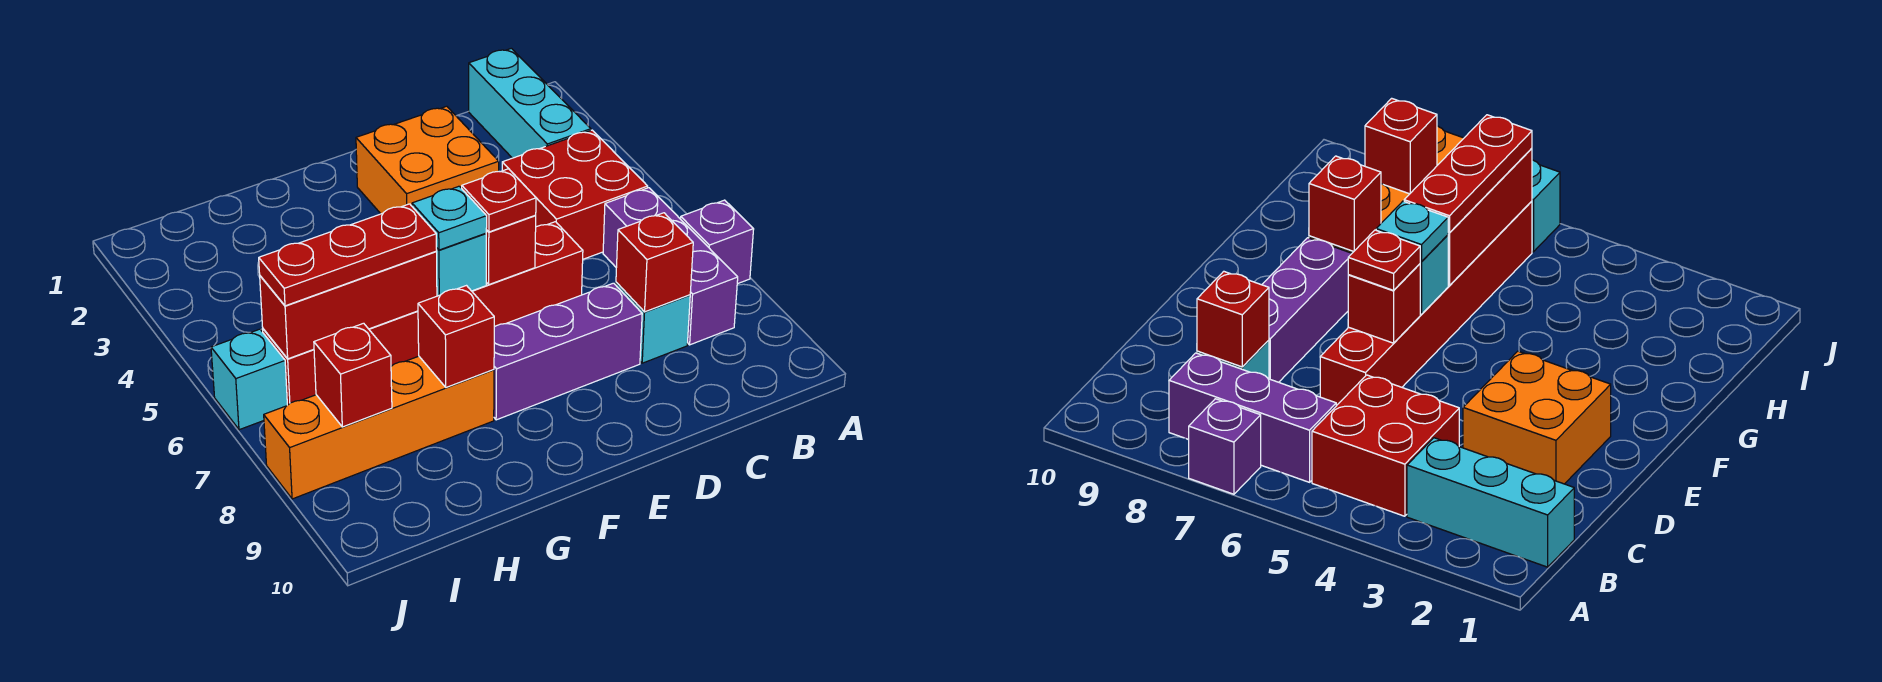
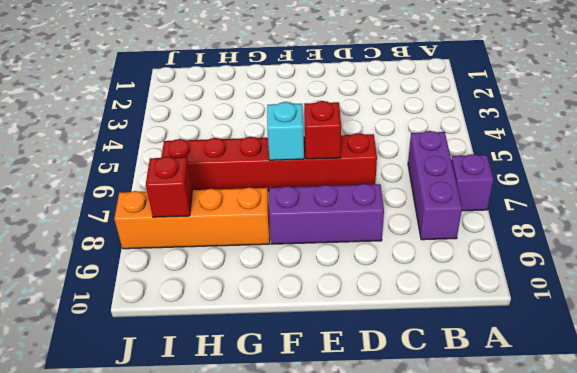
none -> cyan 1x3 brick [469,48,591,158]
none -> red 2x2 brick [502,130,648,259]
none -> cyan 1x1 brick [616,282,690,363]

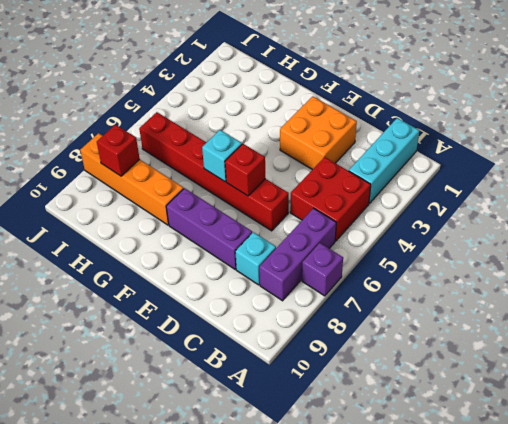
none -> cyan 1x1 brick [211,329,287,430]
none -> red 1x1 brick [616,213,693,312]
none -> red 1x3 brick [260,251,437,359]

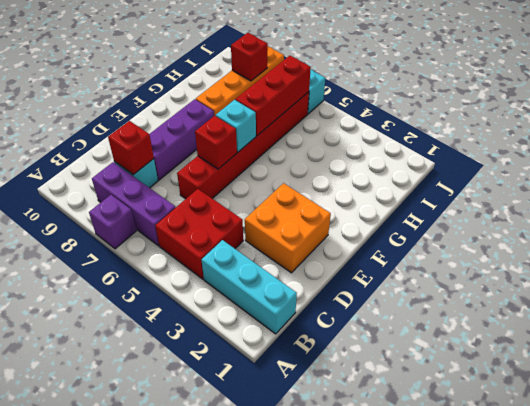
none -> red 1x1 brick [418,286,494,387]
none -> red 1x1 plate [462,169,536,232]
none -> cyan 1x1 plate [412,186,487,250]

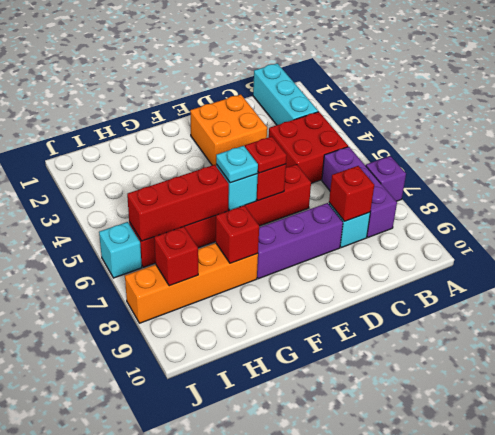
none -> red 1x3 plate [259,204,437,306]

